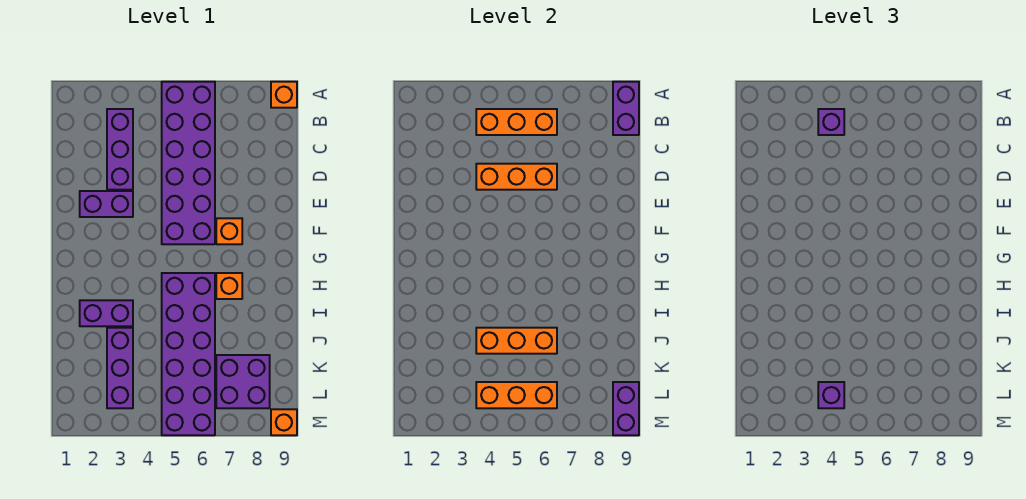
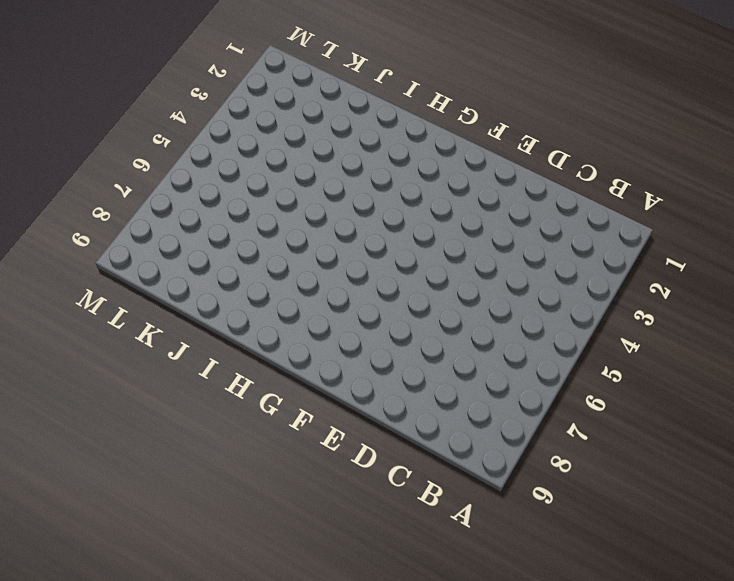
none -> purple 2x6 brick [162,82,215,244]
none -> orange 1x1 brick [271,82,297,108]
none -> purple 1x3 brick [107,109,133,190]

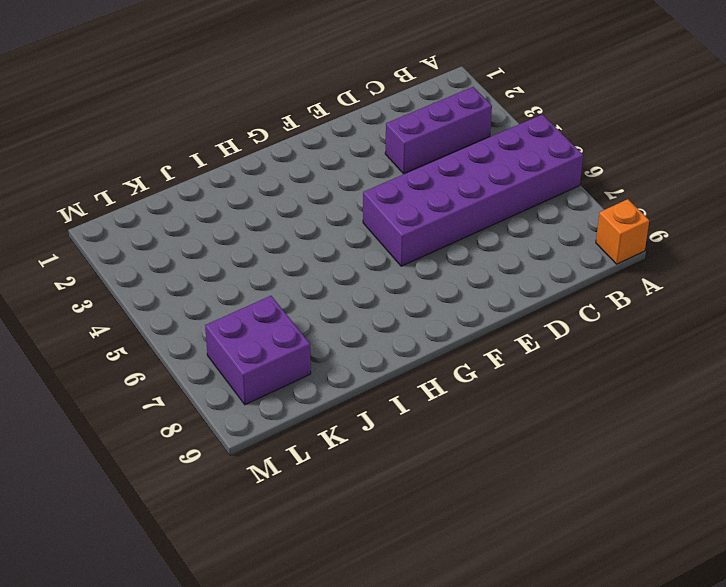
none -> purple 1x2 brick [80,191,133,217]
none -> orange 1x1 brick [216,218,242,244]
none -> purple 2x6 brick [162,273,215,435]

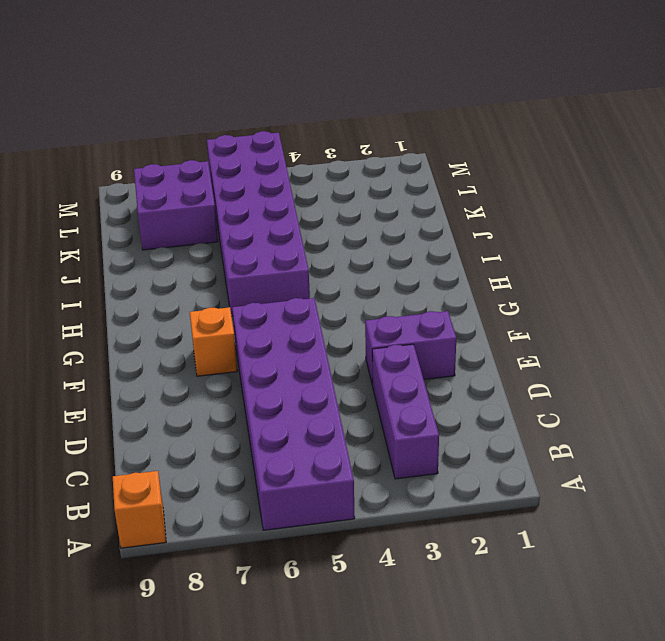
none -> orange 1x1 brick [216,273,242,299]
none -> purple 1x2 brick [80,300,133,326]
none -> purple 1x3 brick [107,328,133,408]

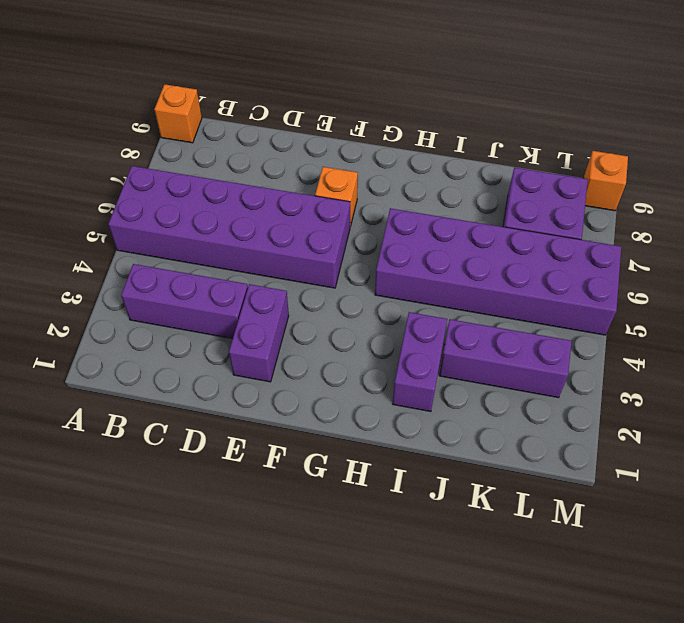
none -> orange 1x1 brick [216,273,242,299]
none -> purple 1x2 brick [613,82,639,135]
none -> orange 1x3 brick [476,109,557,135]

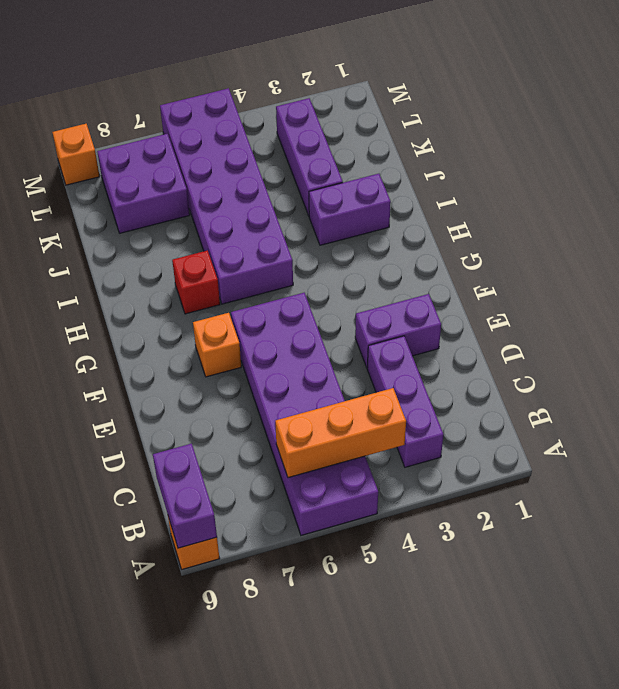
red 1x1 brick [172,250,220,314] -> orange 1x1 brick [216,273,242,299]
none -> orange 1x3 brick [476,164,557,190]
none -> orange 1x3 brick [476,328,557,354]
none -> orange 1x3 brick [476,382,557,408]

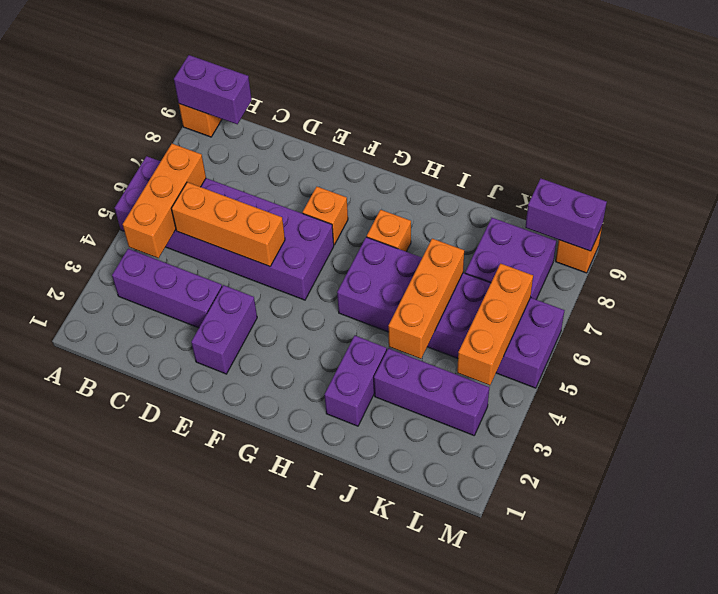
orange 1x3 brick [171,182,285,266] -> orange 1x3 brick turned to [476,164,557,190]
none -> purple 1x1 brick [818,109,844,135]
none -> purple 1x1 brick [818,382,844,408]

